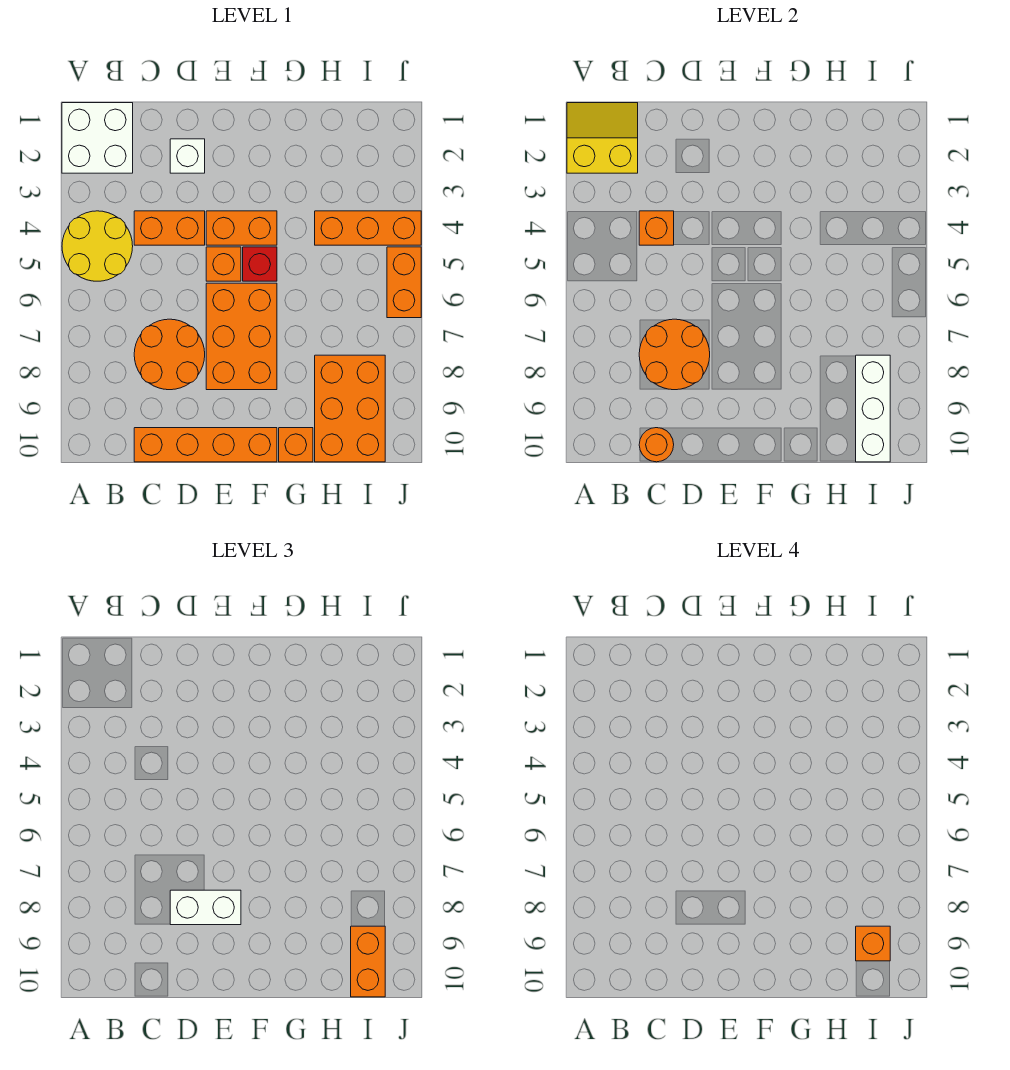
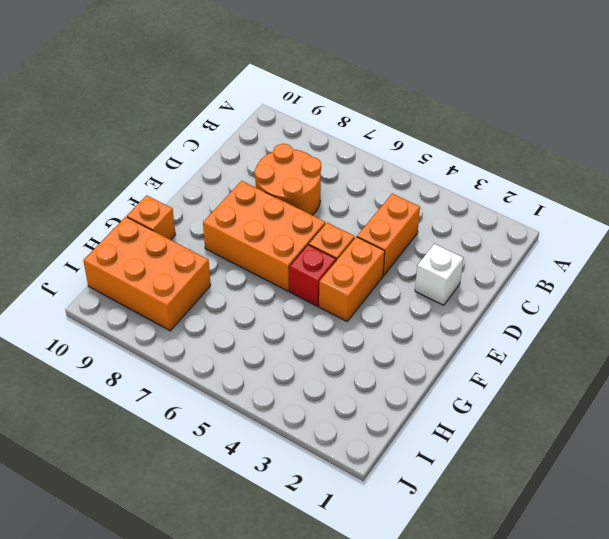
none -> white 2x2 brick [62,103,133,173]
none -> yellow 2x2 round brick [62,211,133,281]
none -> orange 1x4 brick [134,428,277,462]

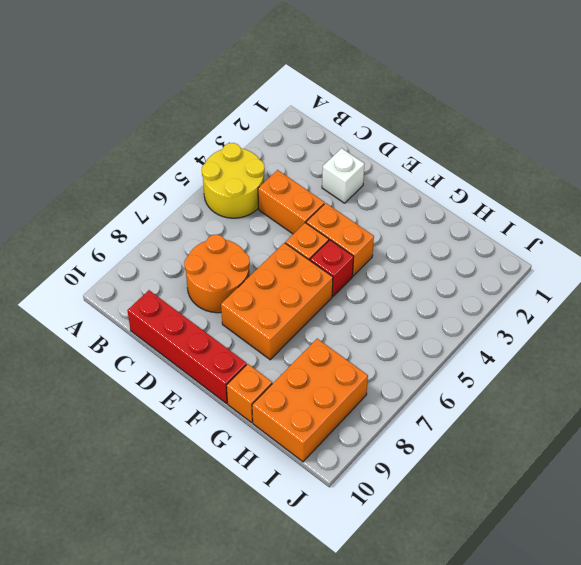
red 1x4 brick [127,290,247,403] -> orange 1x4 brick [134,428,277,462]
none -> white 2x2 brick [62,103,133,173]
none -> orange 1x3 brick [315,211,421,245]
none -> orange 1x2 brick [387,247,421,318]

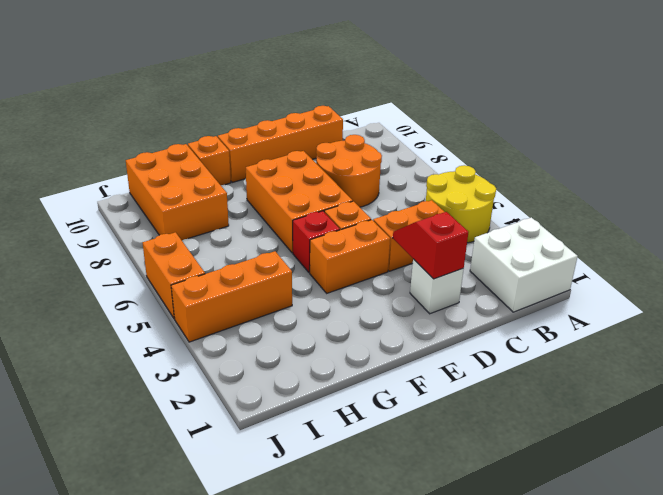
red 1x2 slope [393,212,468,279] -> none
none -> yellow 2x2 slope [567,103,638,173]
none -> orange 1x1 brick [639,211,674,245]
none -> orange 2x2 round brick [639,319,710,390]

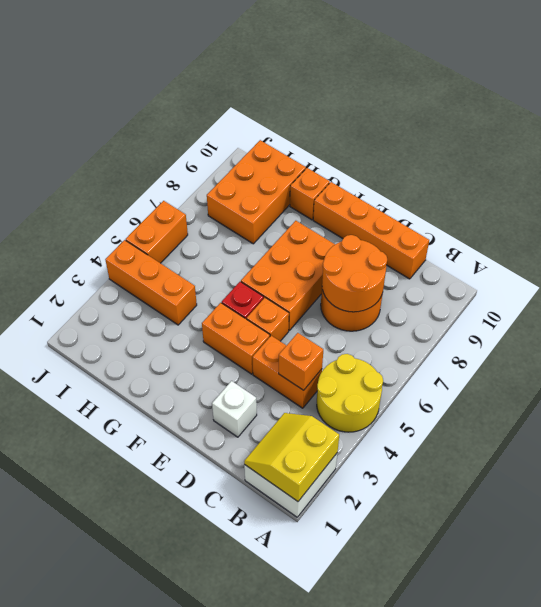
yellow 2x2 slope [244,413,339,501] -> yellow 2x2 slope turned to [567,103,638,173]
none -> orange 1x1 round brick [639,428,674,462]
none -> white 1x3 brick [856,355,890,462]
none -> white 1x2 brick [170,890,241,925]

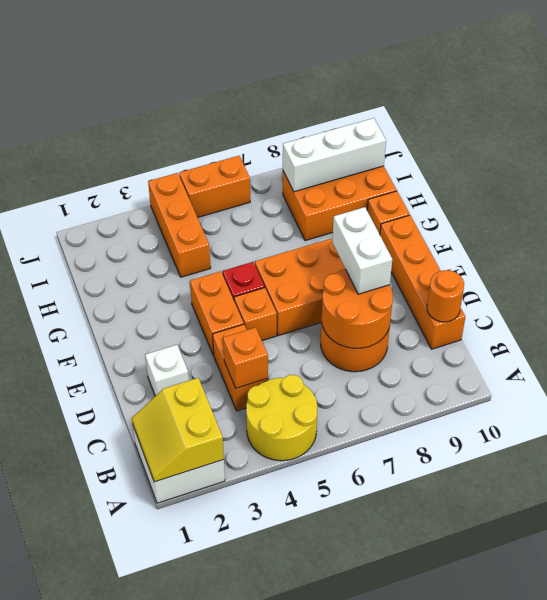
none -> orange 1x2 brick [351,926,385,997]
none -> orange 1x1 brick [856,926,890,961]

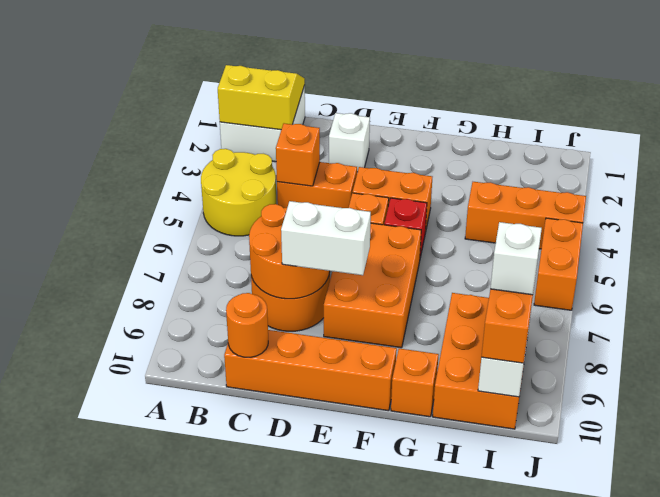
white 1x1 brick [490,222,542,295] -> orange 1x1 brick [856,926,890,961]

